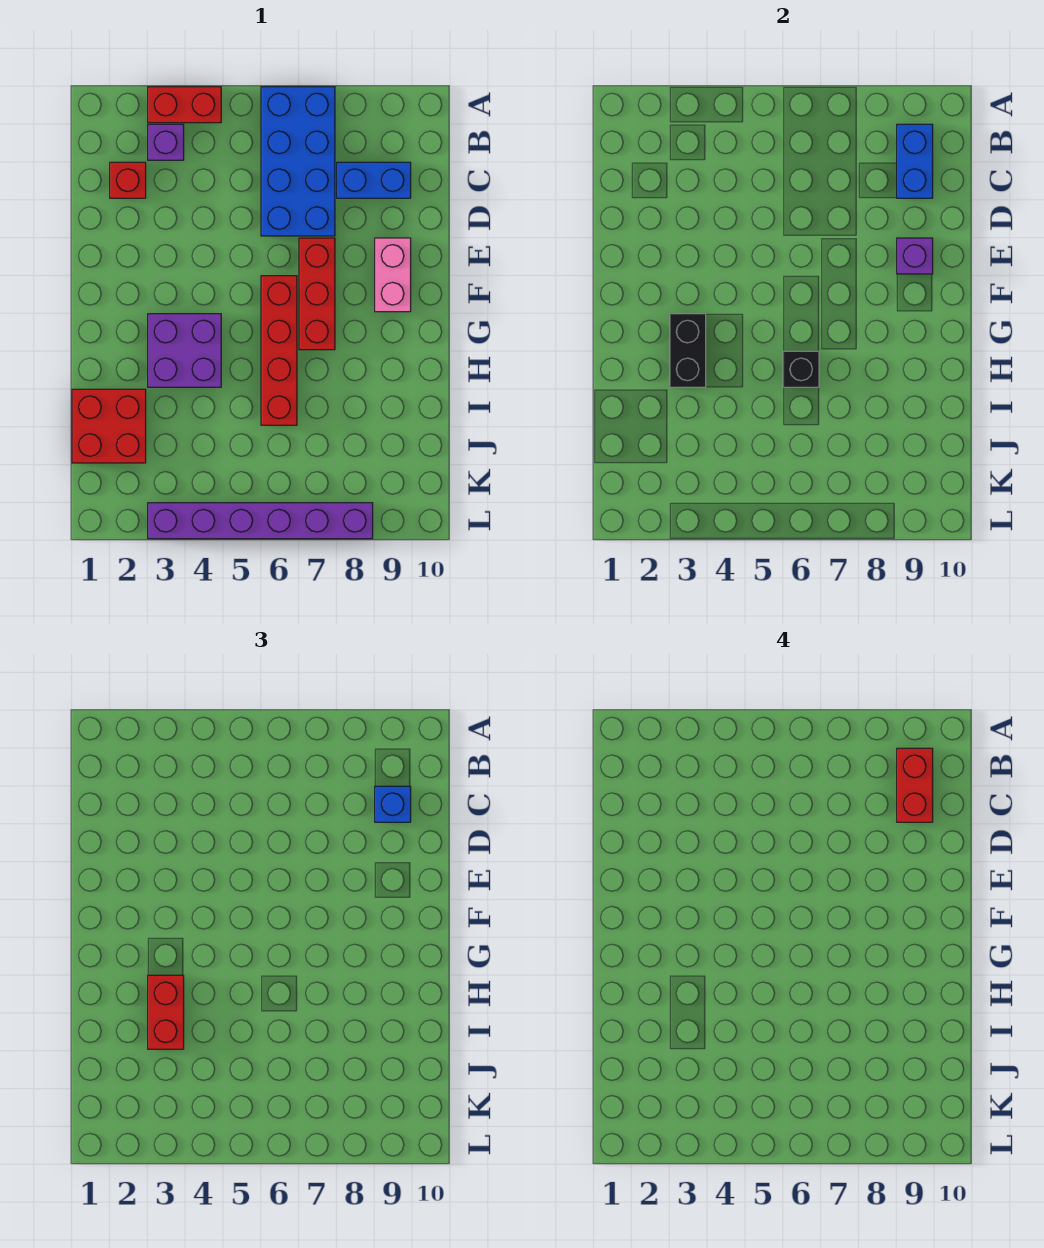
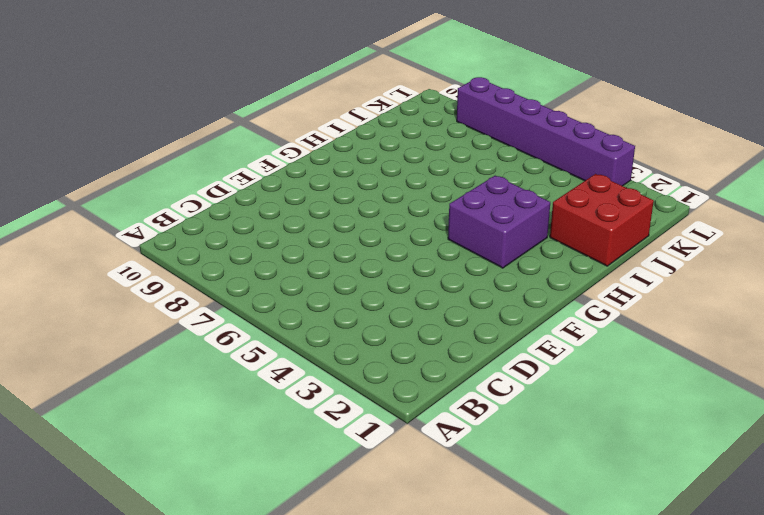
none -> red 1x2 brick [148,87,221,123]
none -> blue 2x4 brick [261,87,335,236]
none -> purple 1x1 brick [148,124,184,160]

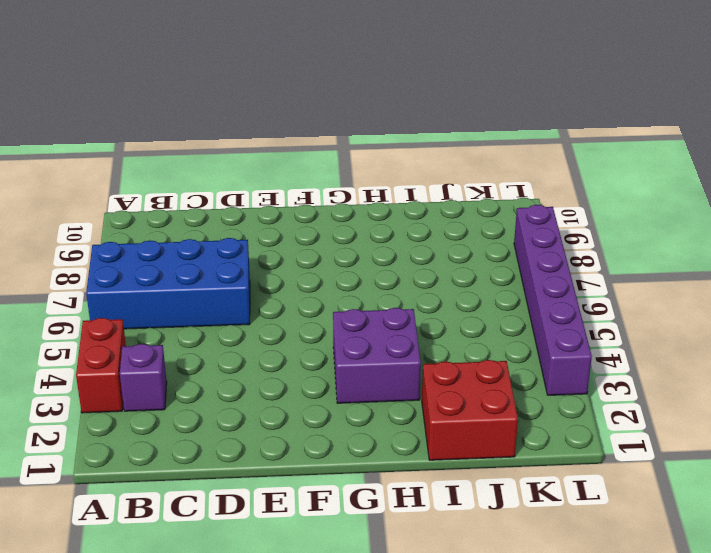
none -> red 1x1 brick [110,162,146,198]
none -> blue 1x2 brick [337,162,411,198]
none -> red 1x3 brick [299,238,335,350]

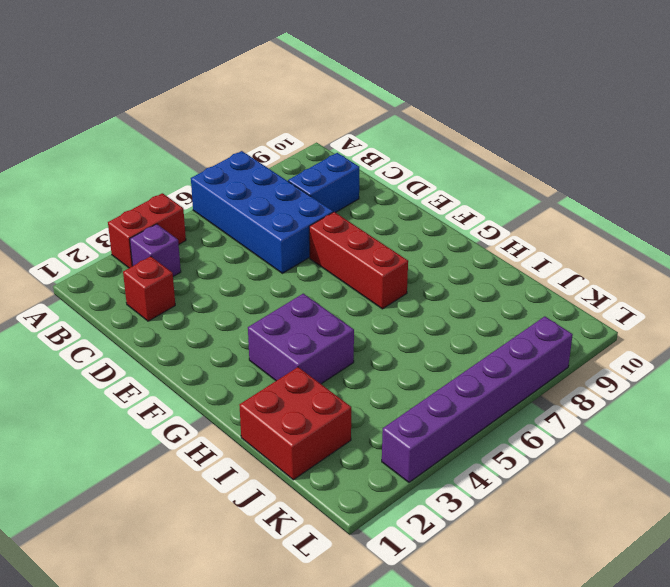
none -> pink 1x2 brick [375,238,411,312]
none -> red 1x4 brick [261,276,297,425]
none -> blue 1x2 brick [897,124,933,198]

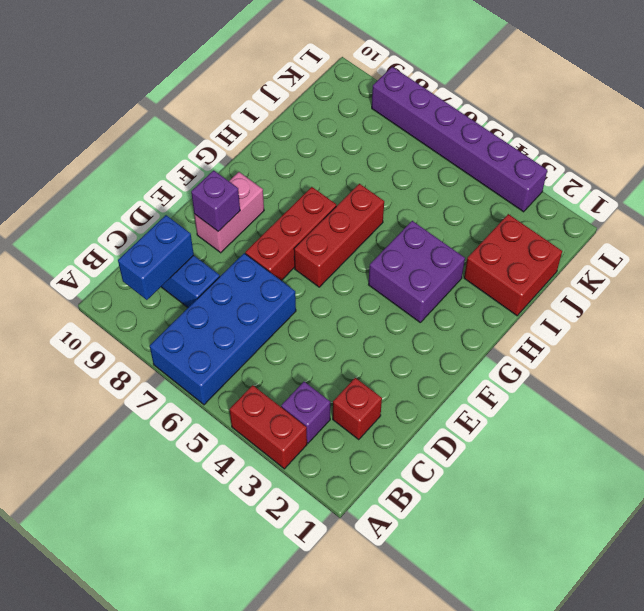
red 1x3 brick [294,184,384,287] -> red 1x4 brick [261,276,297,425]
none -> black 1x2 brick [670,314,706,387]
none -> black 1x1 brick [783,351,819,387]
none -> blue 1x1 brick [375,786,411,822]

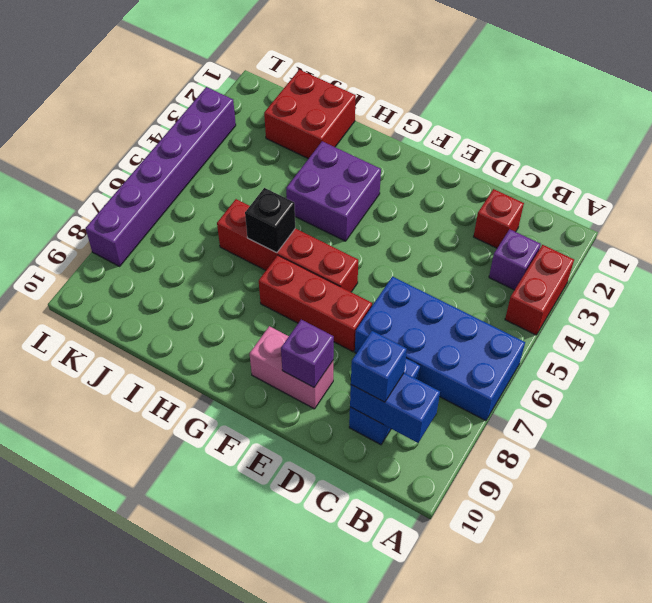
none -> black 1x2 brick [670,314,706,387]
none -> red 1x2 brick [148,975,184,1049]
none -> red 1x2 brick [897,748,933,822]

